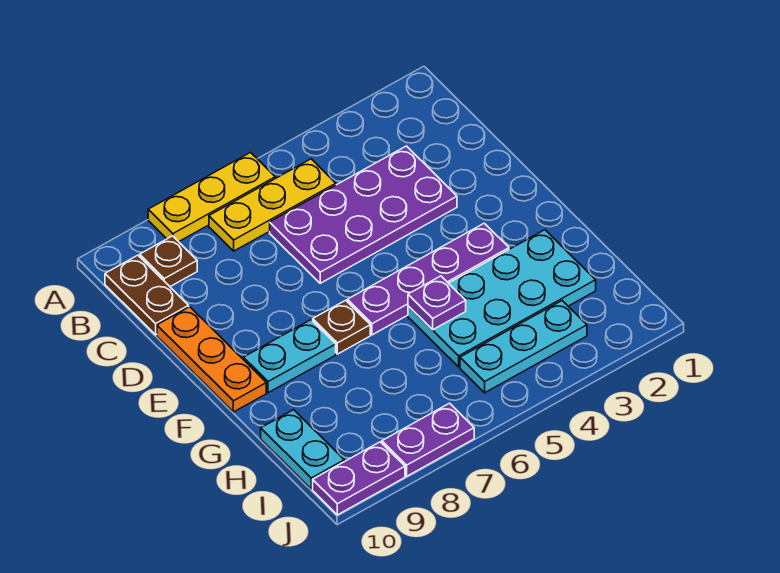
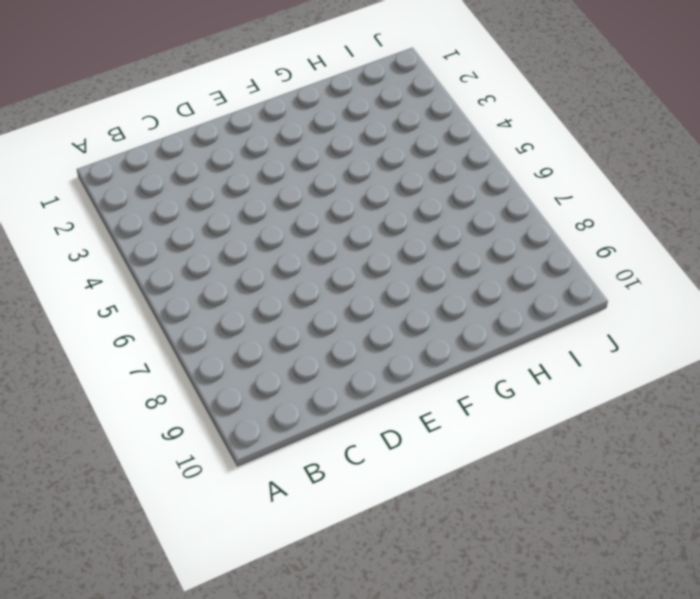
none -> yellow 1x3 plate [148,153,275,242]
none -> yellow 1x3 plate [209,159,336,251]
none -> brown 1x1 plate [140,236,197,287]

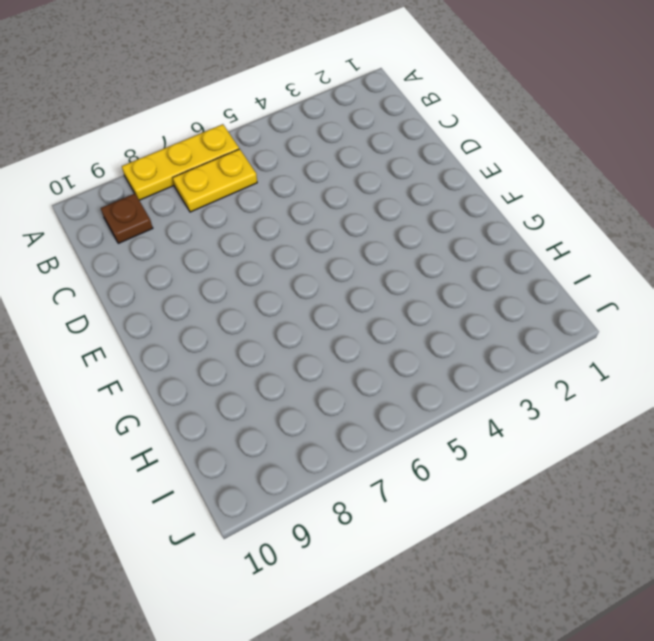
yellow 1x2 plate [173,149,257,212] -> yellow 1x3 plate [209,159,336,251]
none -> brown 1x2 plate [105,255,189,335]
none -> purple 2x4 plate [270,146,457,283]
none -> orange 1x3 plate [157,307,266,412]

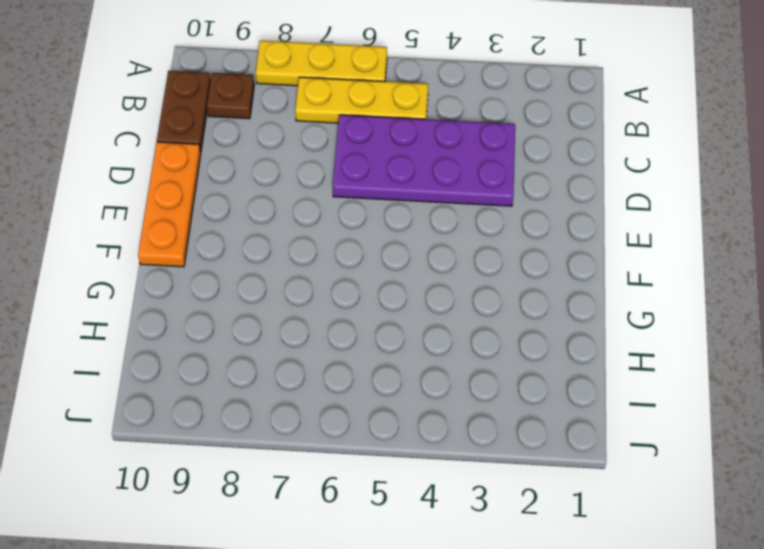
none -> purple 1x4 plate [347,223,509,335]
none -> brown 1x1 plate [313,300,370,354]
none -> cyan 1x2 plate [243,320,336,393]

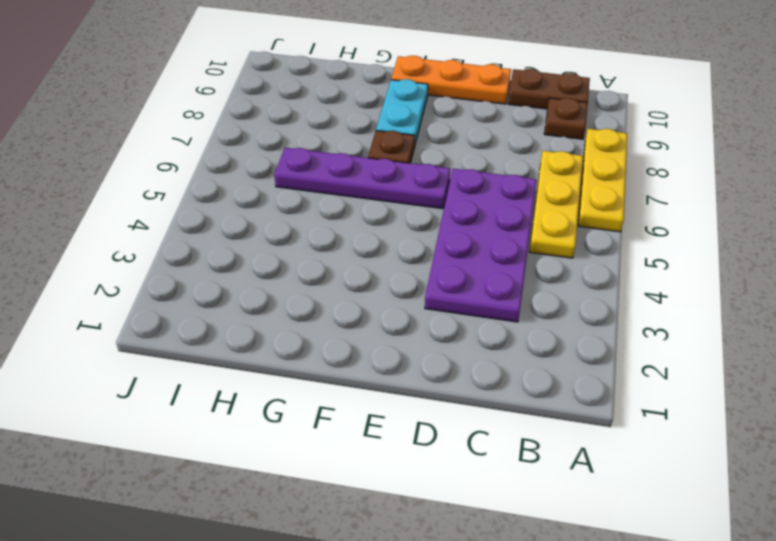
purple 1x4 plate [274,148,450,209] -> purple 1x4 plate turned to [347,223,509,335]
none -> cyan 2x4 plate [408,230,596,367]
none -> cyan 1x2 plate [261,410,344,489]
none -> cyan 1x3 plate [460,301,587,393]

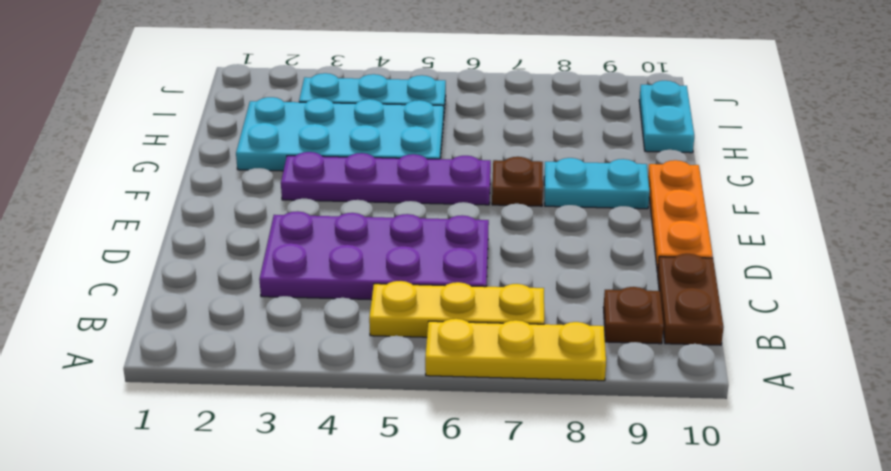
none -> purple 1x2 plate [382,403,474,476]
none -> purple 1x2 plate [313,442,405,515]
none -> purple 1x1 plate [408,276,466,330]

